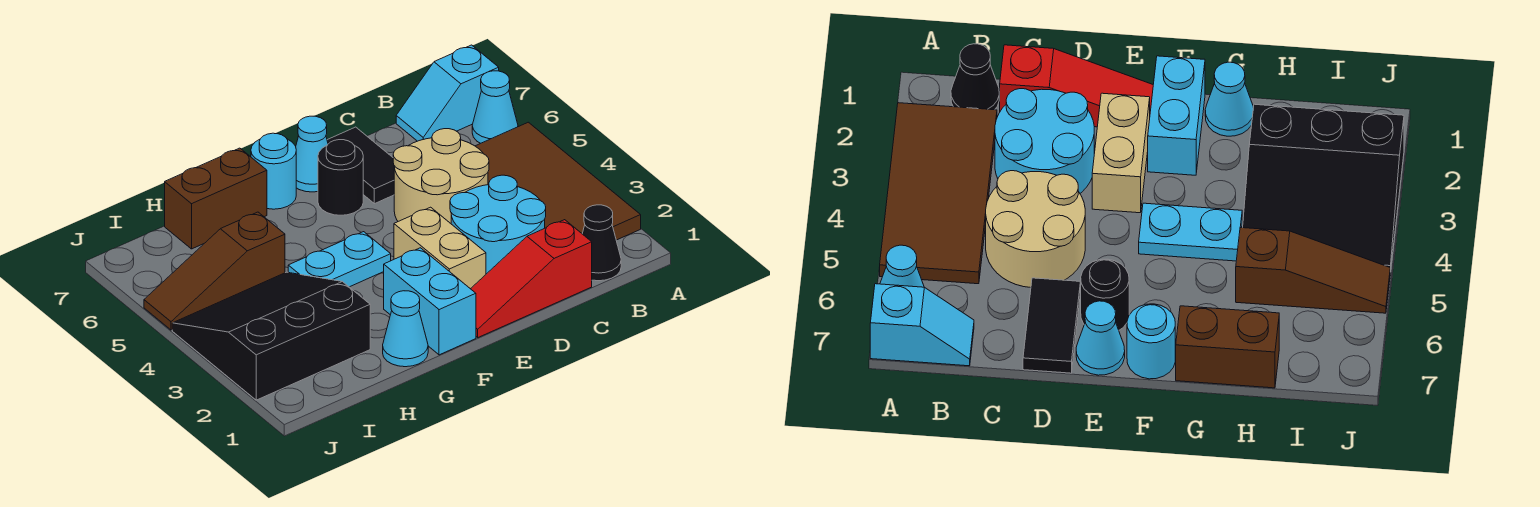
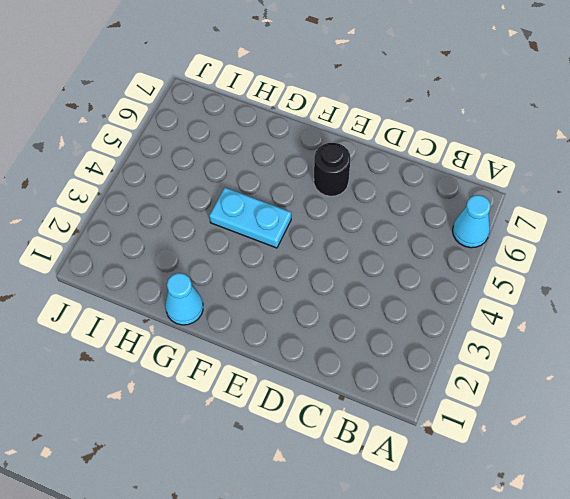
none -> brown 2x4 tile [476,122,641,240]
none -> cyan 1x2 slope [396,45,499,141]
none -> black 1x1 cone [582,205,621,281]

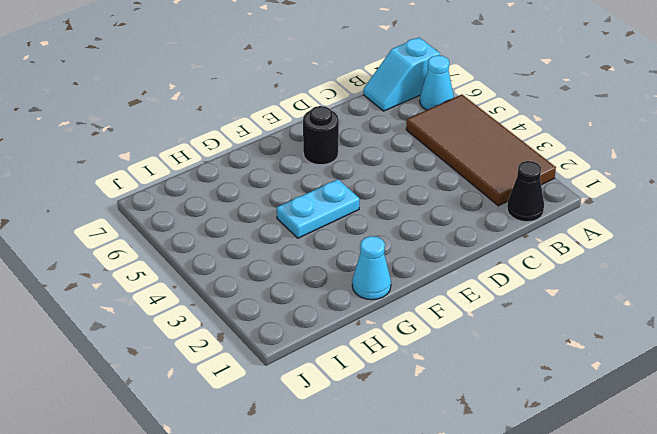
none -> red 1x3 slope [471,220,592,337]
none -> cyan 2x2 round brick [450,175,546,274]
none -> tan 2x2 round brick [393,129,489,223]

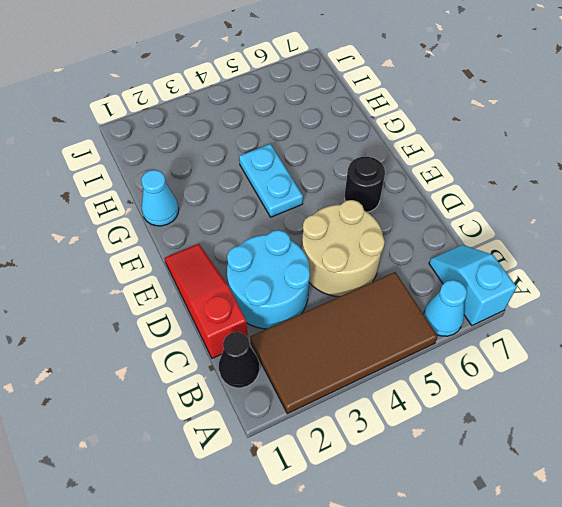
none -> black 1x2 tile [327,127,394,204]
none -> tan 1x2 brick [394,207,486,289]
none -> cyan 1x1 cone [296,116,328,192]

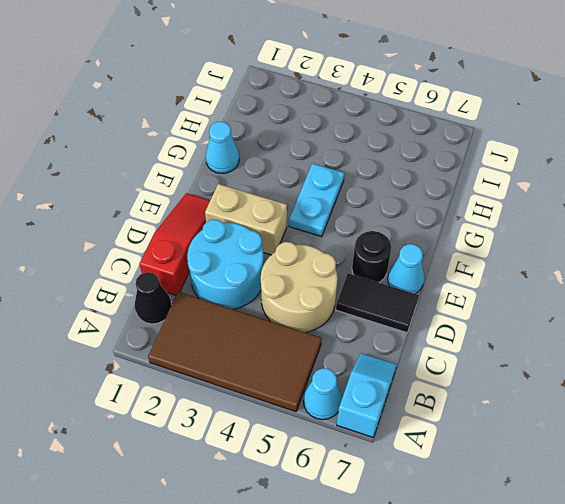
none -> cyan 1x2 brick [384,248,476,355]
none -> cyan 1x1 round brick [251,133,296,209]
none -> brown 1x2 brick [165,148,267,249]

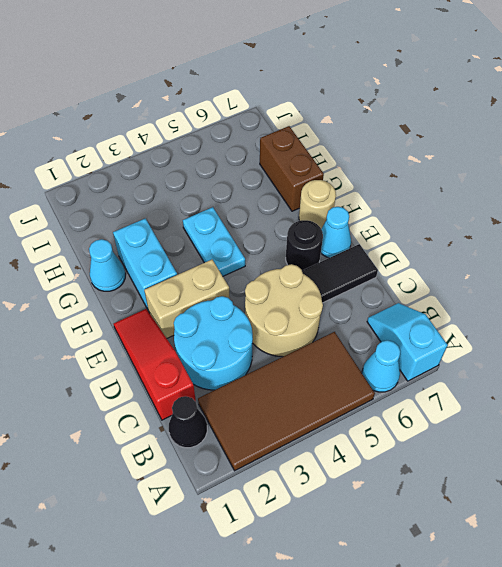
cyan 1x2 brick [113,219,177,309] -> cyan 1x2 brick turned to [384,248,476,355]
tan 1x1 round brick [299,180,336,229] -> cyan 1x1 round brick [251,133,296,209]
none -> black 3x3 slope [172,272,370,400]
none -> brown 1x3 slope [144,212,285,330]

